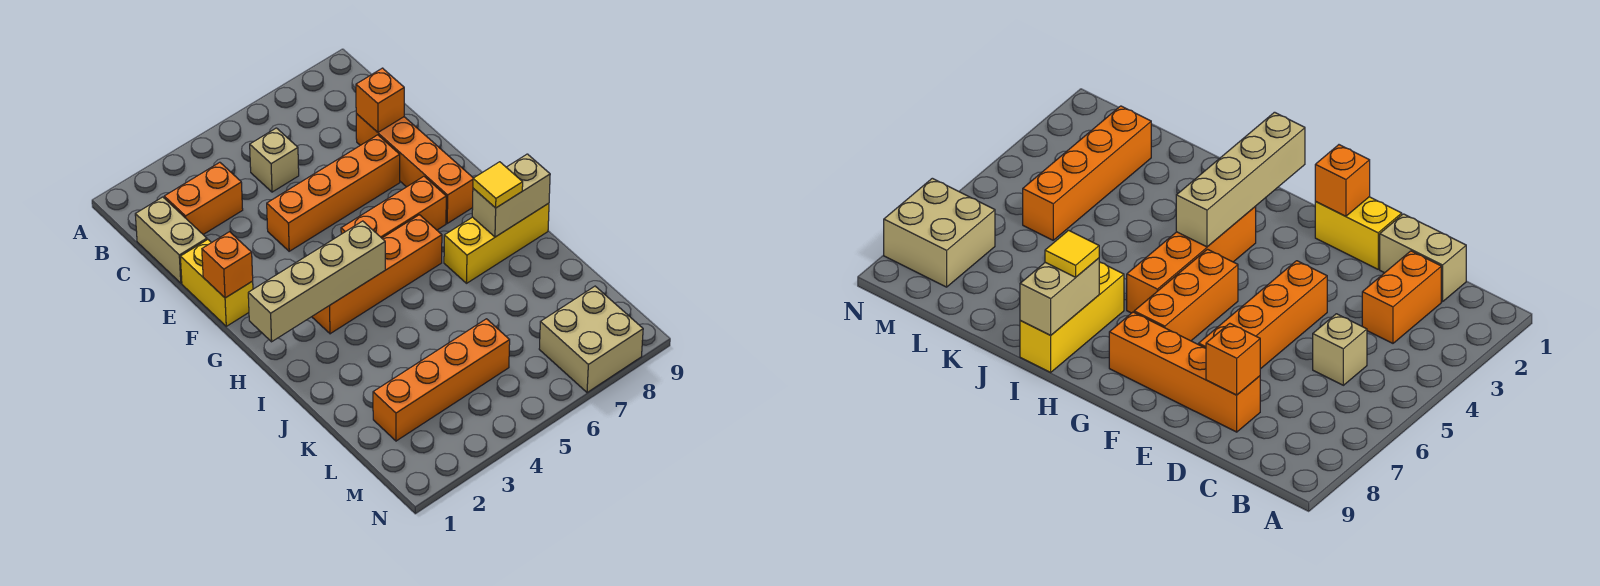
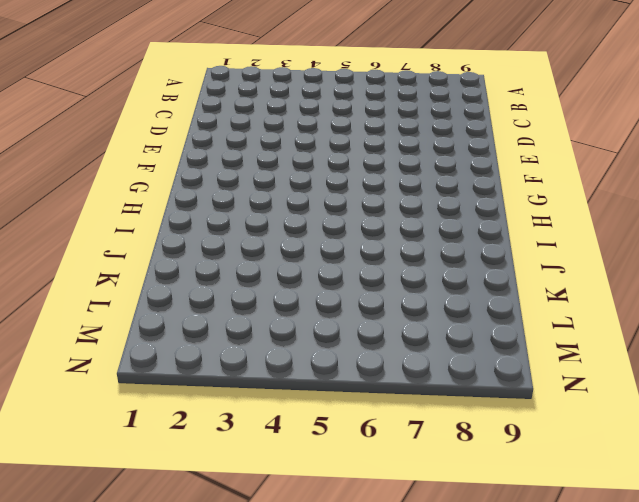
none -> tan 1x2 brick [135,197,207,283]
none -> orange 1x2 brick [164,162,243,234]
none -> tan 1x1 brick [250,128,299,192]

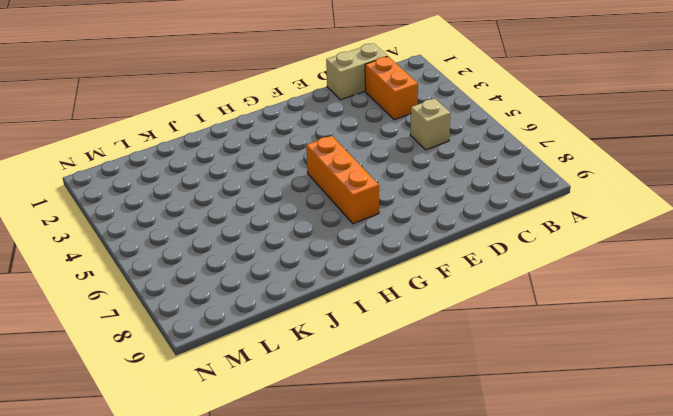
none -> orange 1x4 brick [356,114,473,223]
none -> yellow 1x2 brick [180,240,253,326]
none -> orange 1x4 brick [267,135,400,251]

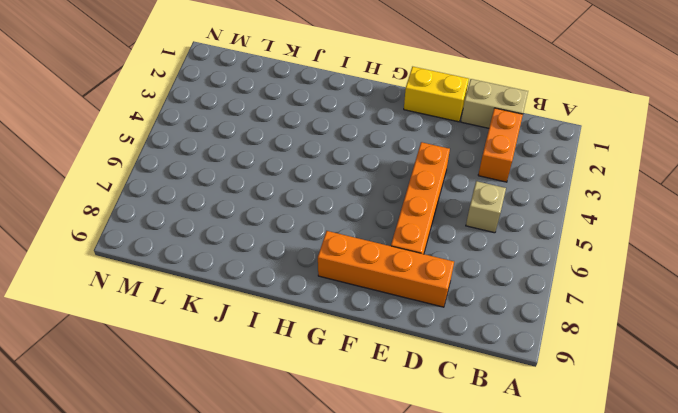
none -> orange 1x3 brick [341,176,446,238]
none -> orange 1x4 brick [312,215,442,334]
none -> yellow 1x3 brick [444,203,549,283]

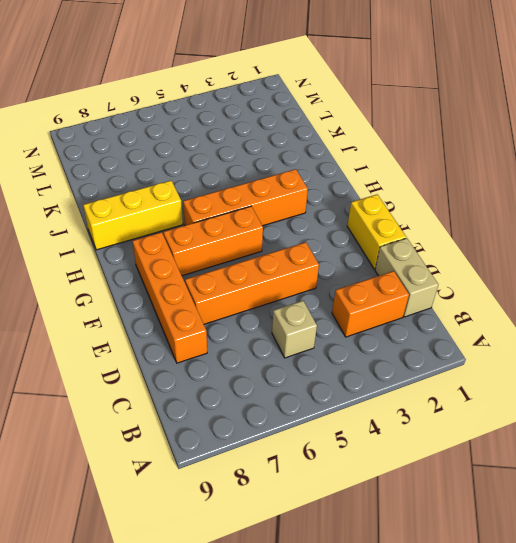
none -> orange 1x4 brick [373,319,510,441]
none -> tan 2x2 brick [539,286,643,393]
none -> orange 1x1 brick [356,68,404,132]

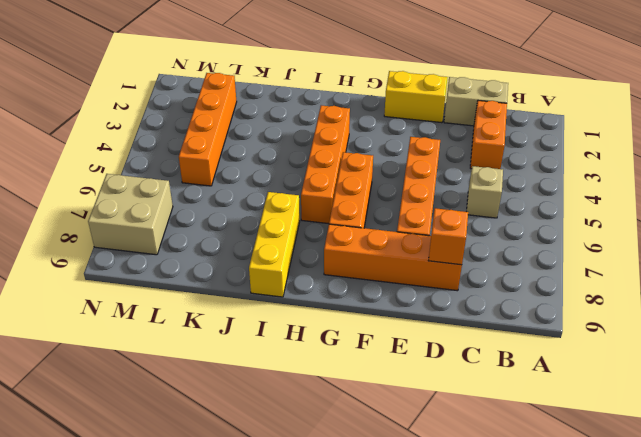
none -> orange 1x1 brick [202,232,253,298]
none -> tan 1x4 brick [248,221,385,342]
none -> tan 1x2 brick [472,154,550,237]

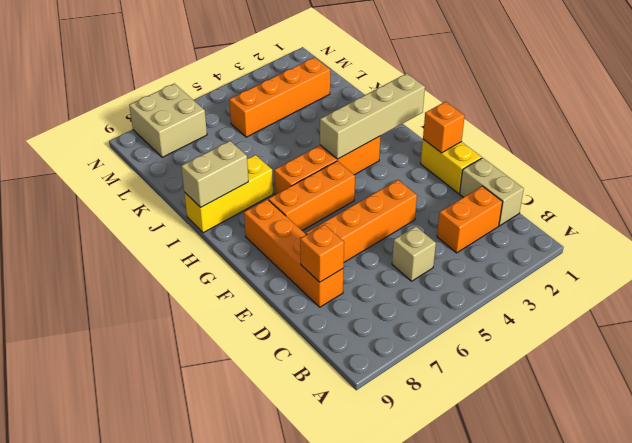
none -> yellow 1x1 tile [473,162,523,208]

